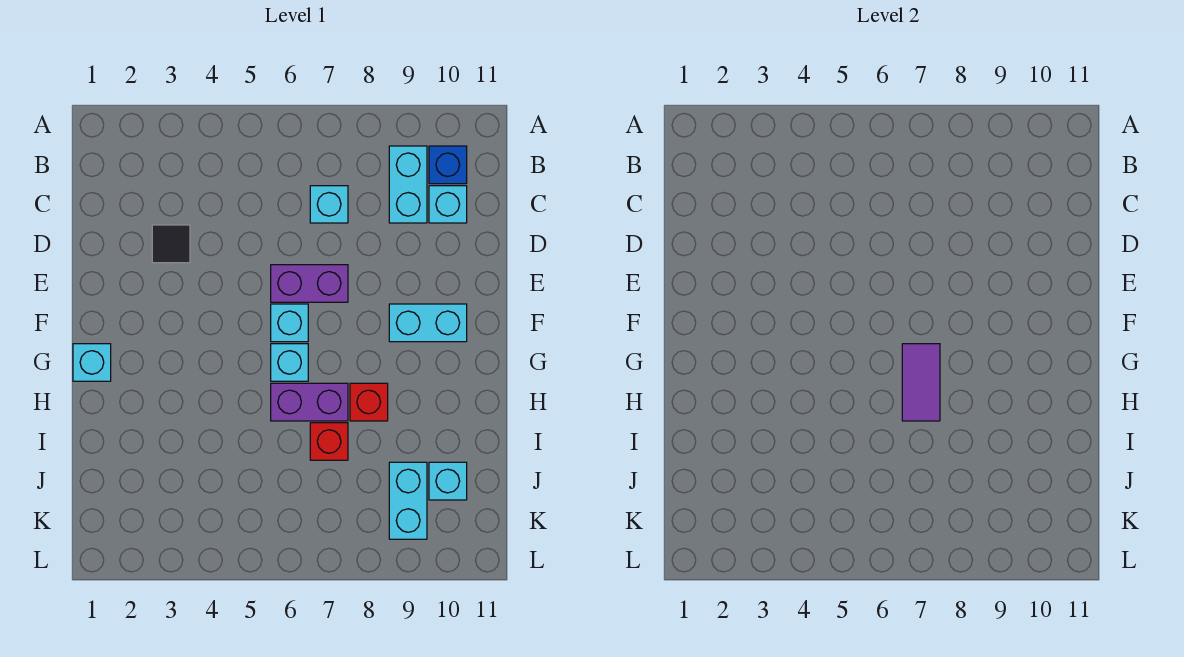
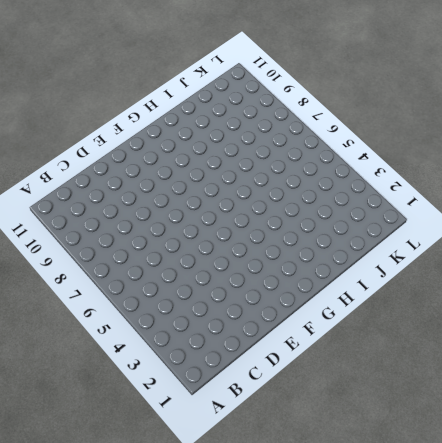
none -> cyan 1x2 brick [389,146,427,223]
none -> blue 1x1 brick [429,146,467,184]
none -> cyan 1x1 brick [310,186,348,223]

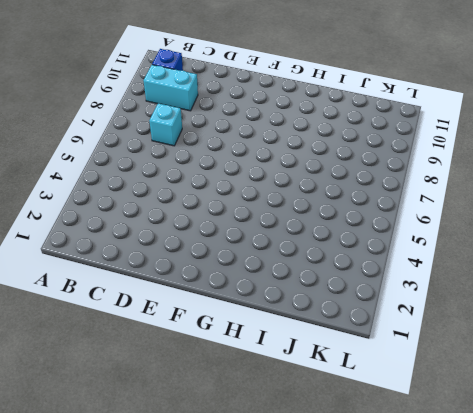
none -> cyan 1x1 brick [429,186,467,223]
none -> black 1x1 tile [152,225,190,263]
none -> purple 1x2 brick [271,265,348,302]

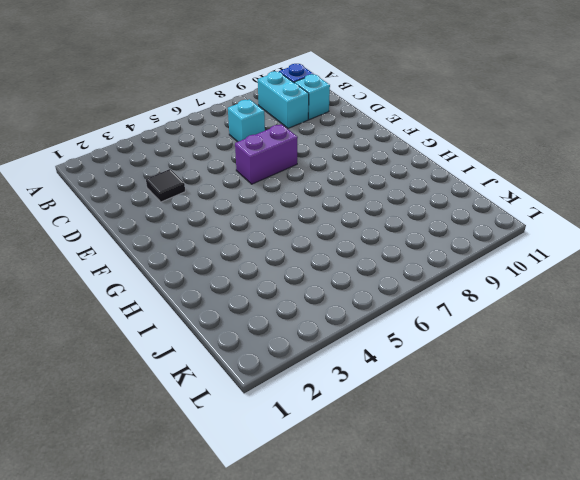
none -> cyan 1x1 brick [271,304,308,342]
none -> cyan 1x2 brick [389,304,467,342]
none -> cyan 1x1 brick [73,344,111,381]

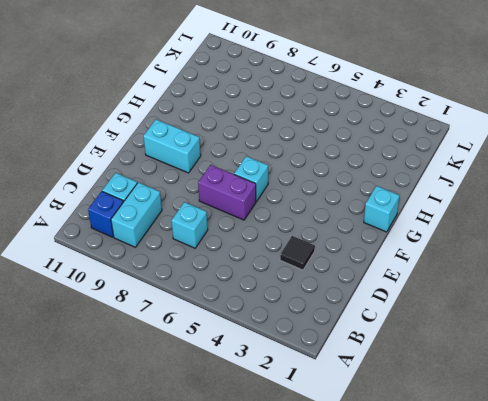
none -> cyan 1x1 brick [271,344,308,381]
none -> purple 1x2 brick [271,383,348,421]
none -> red 1x1 brick [350,383,388,421]

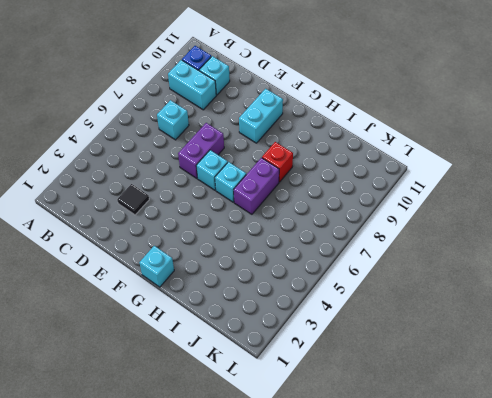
none -> red 1x1 brick [310,423,348,460]
none -> cyan 1x2 brick [389,462,427,539]
none -> cyan 1x1 brick [429,462,467,500]

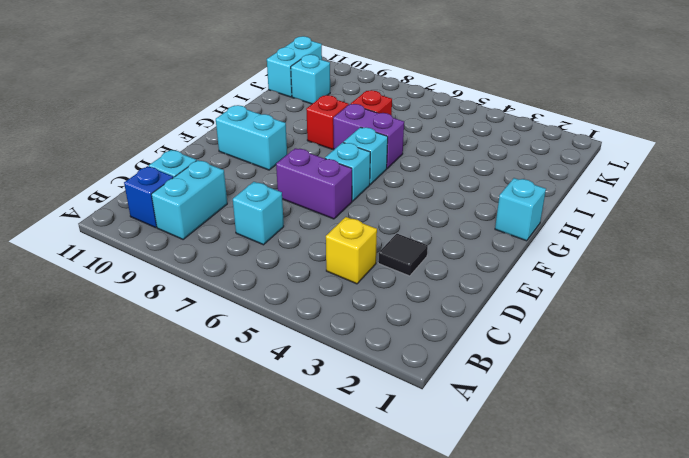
yellow 1x1 brick [326,217,377,284] -> none
cyan 1x2 brick [267,36,322,97] -> cyan 1x2 brick moved to [389,462,427,539]
none -> purple 1x2 tile [902,344,940,421]

